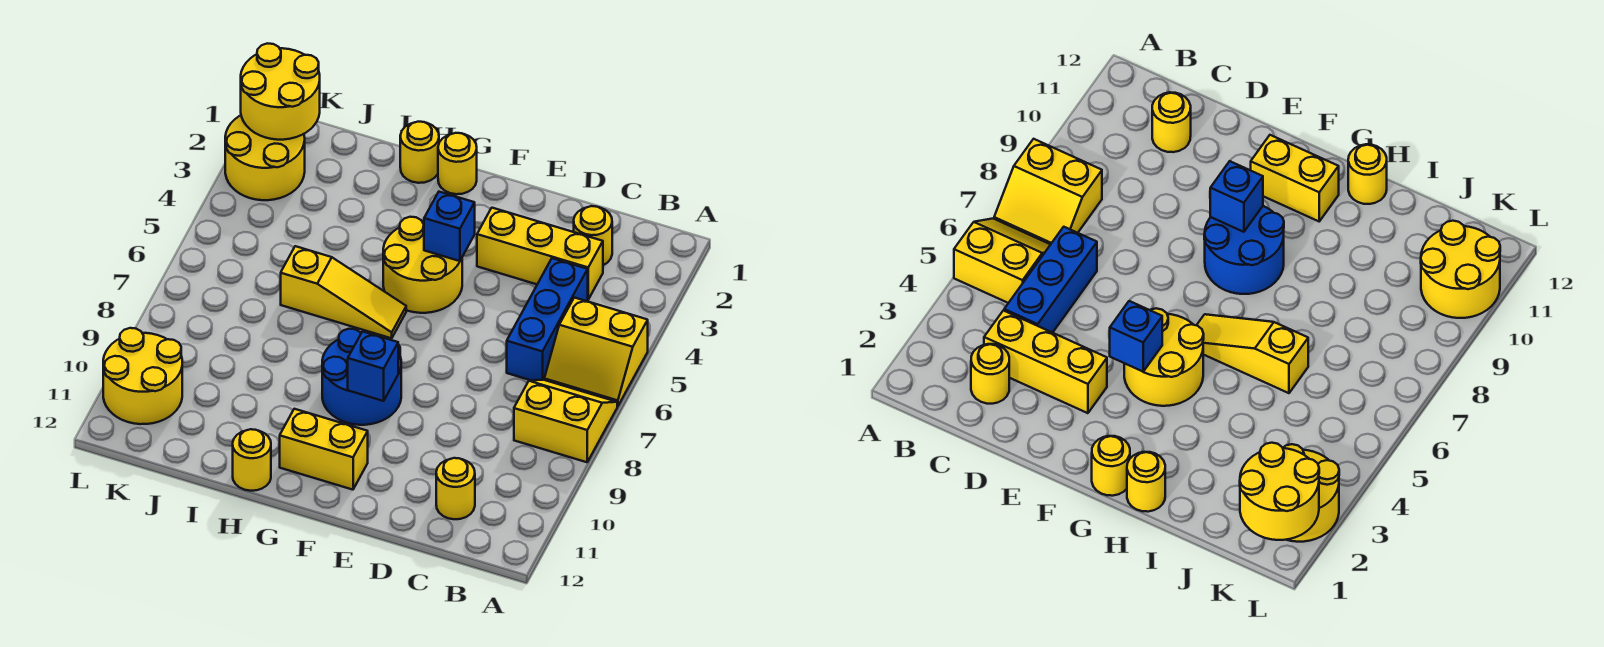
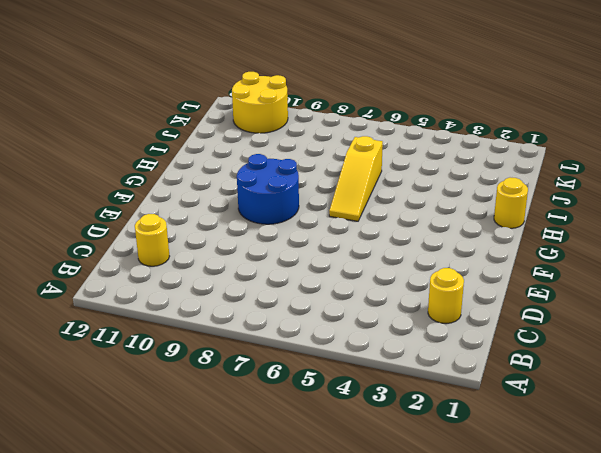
none -> yellow 2x2 slope [544,298,648,406]
none -> yellow 2x2 slope [514,380,617,462]
none -> yellow 1x3 brick [477,208,603,299]

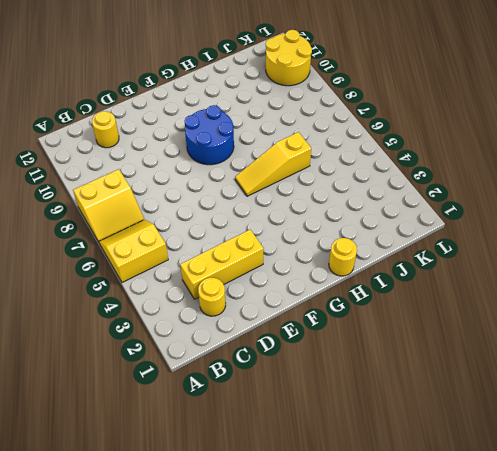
none -> blue 1x3 brick [507,258,588,381]
none -> yellow 2x2 round brick [383,217,462,313]
none -> yellow 1x2 brick [280,409,368,490]

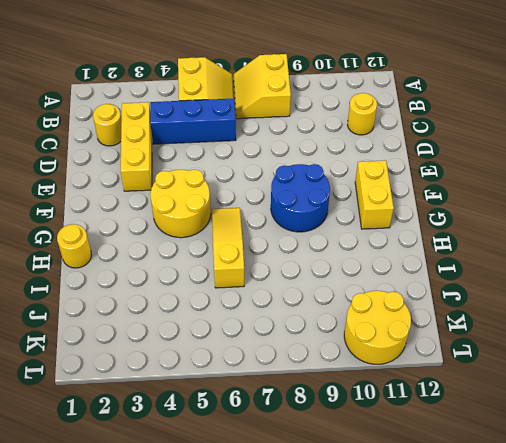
none -> yellow 1x1 round brick [438,133,477,194]
none -> yellow 1x1 round brick [233,429,271,491]
none -> yellow 2x2 round brick [225,115,305,200]

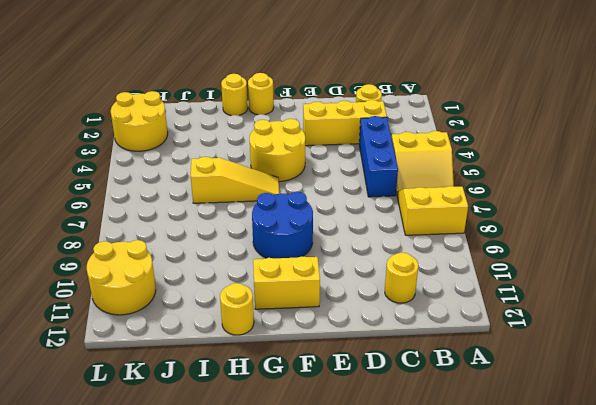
none -> blue 1x1 brick [424,192,475,261]
none -> blue 1x1 brick [348,332,398,401]
none -> yellow 2x2 round brick [241,43,320,140]

